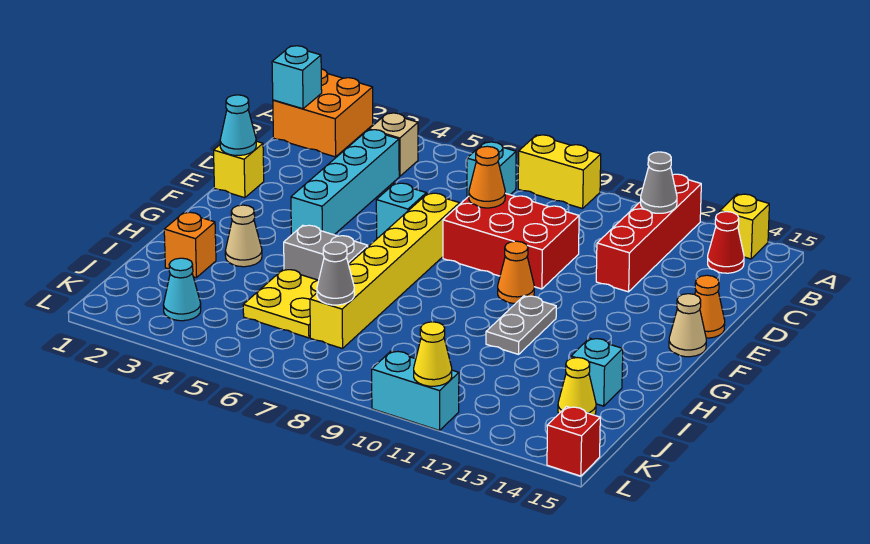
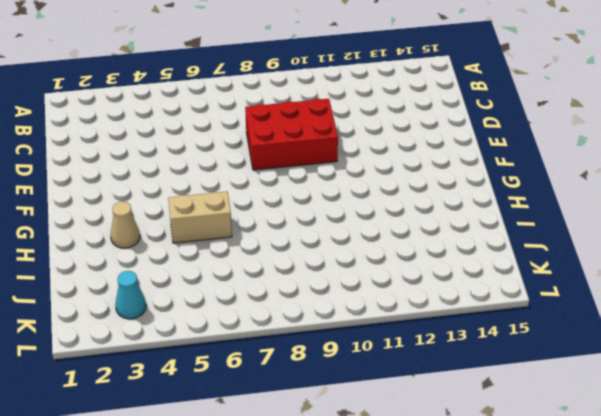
tan 1x2 brick [168,192,232,243] -> grey 1x2 brick [284,225,368,280]
none -> orange 2x2 brick [273,69,373,157]
none -> yellow 1x2 brick [518,135,601,209]
none -> red 1x4 brick [596,174,701,292]
none -> yellow 1x1 brick [720,194,769,259]

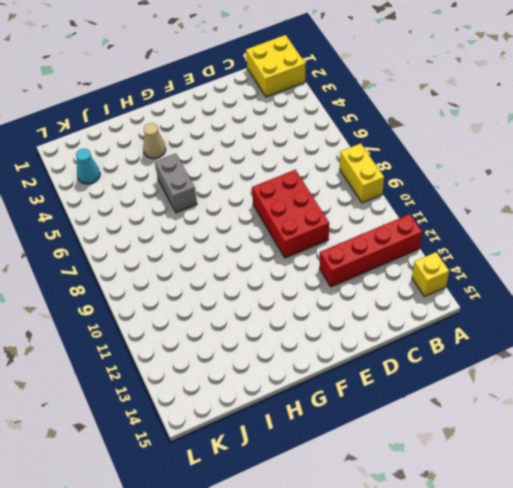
yellow 2x2 brick [246,35,305,97] -> orange 2x2 brick [273,69,373,157]
none -> tan 1x1 brick [369,113,418,176]
none -> cyan 1x1 brick [467,142,516,197]
none -> red 1x1 cone [708,212,744,273]
none -> cyan 1x4 brick [291,130,399,235]

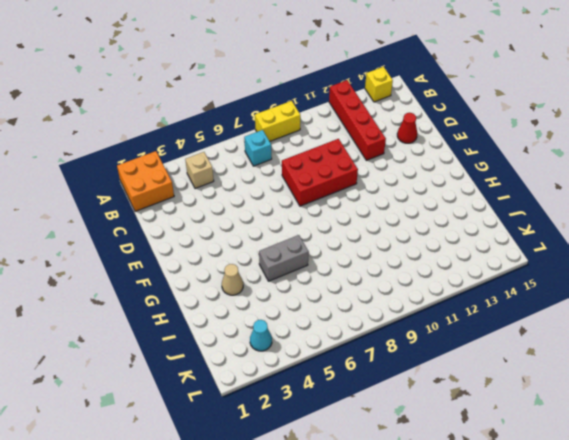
red 1x1 cone [397,113,417,143] -> red 1x1 cone moved to [708,212,744,273]
none -> cyan 1x4 brick [291,130,399,235]
none -> yellow 1x1 brick [214,141,264,198]
none -> cyan 1x1 brick [376,183,426,238]
none -> yellow 1x6 brick [310,193,460,349]

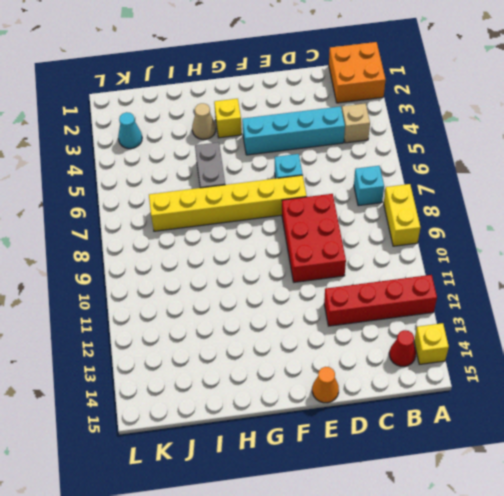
yellow 1x1 brick [214,99,242,138] -> yellow 1x1 brick moved to [214,141,264,198]
none -> orange 1x1 cone [498,241,534,303]
none -> tan 1x1 cone [669,294,706,357]
none -> grey 1x2 plate [486,296,556,354]
none -> orange 1x1 brick [164,212,216,278]

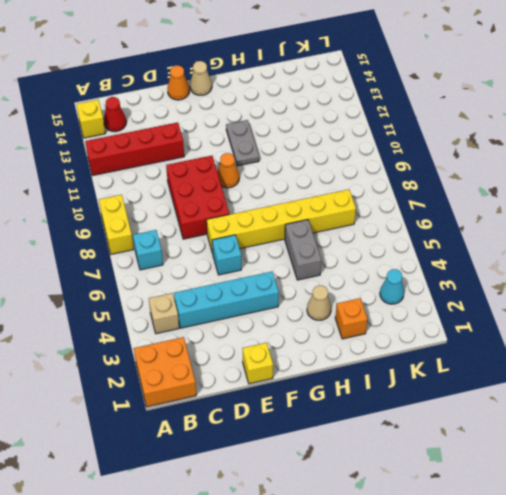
grey 1x2 plate [226,120,259,166] -> grey 1x2 plate turned to [486,296,556,354]
none -> yellow 2x2 plate [243,269,318,338]
none -> cyan 1x1 brick [571,338,623,406]
none -> yellow 1x1 cone [558,358,596,415]
none -> cyan 1x2 brick [372,351,459,431]

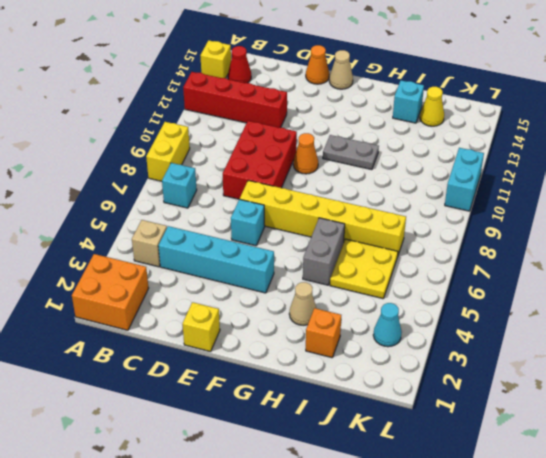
none -> red 1x1 brick [547,407,600,476]
none -> cyan 1x1 brick [272,46,322,109]
none -> grey 1x1 cone [641,152,677,213]
none -> orange 1x1 cone [469,146,505,208]

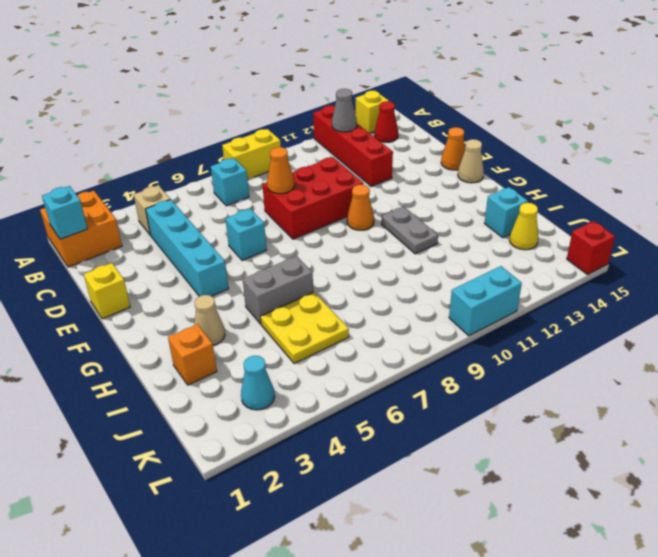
none -> yellow 1x6 brick [310,193,460,349]
none -> cyan 1x1 cone [220,95,256,155]
none -> grey 1x1 cone [317,242,354,305]
none -> yellow 1x1 cone [414,322,452,386]

